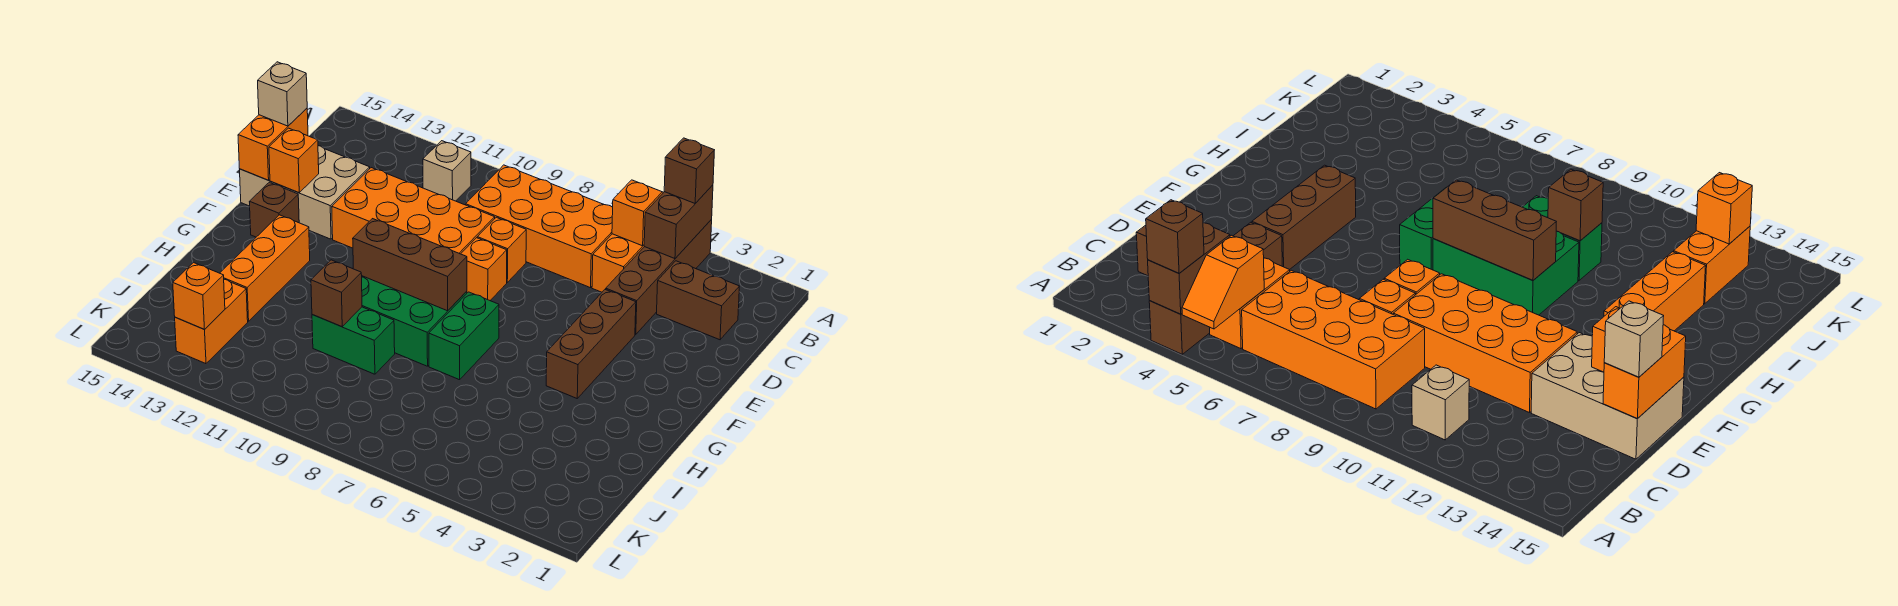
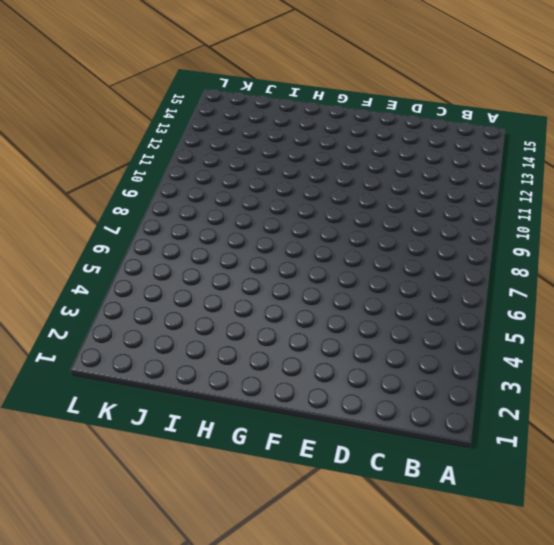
none -> brown 1x4 brick [606,220,712,335]
none -> orange 1x2 brick [592,234,644,292]
none -> orange 2x4 brick [466,165,613,288]

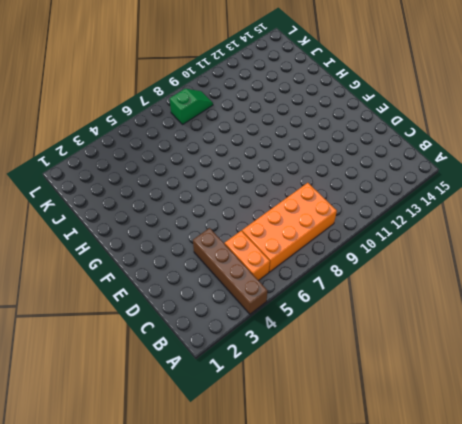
green 1x2 slope [170,89,213,124] -> none
none -> tan 1x1 brick [423,141,471,201]
none -> brown 1x2 brick [657,261,740,340]
none -> orange 1x1 brick [477,217,526,282]

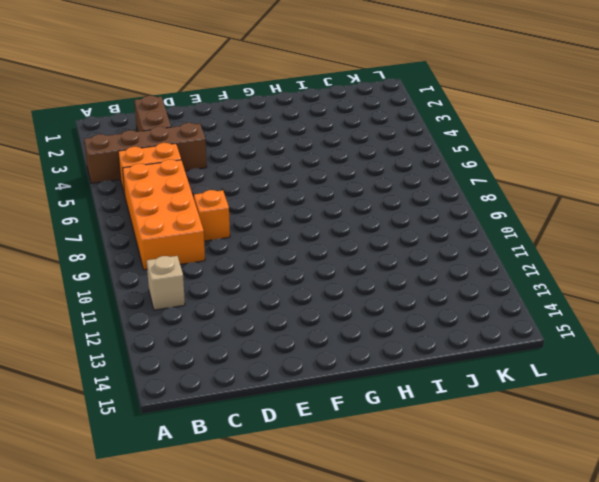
none -> orange 2x4 brick [332,168,495,254]
none -> tan 2x3 brick [240,146,370,239]
none -> brown 1x3 brick [546,289,636,398]

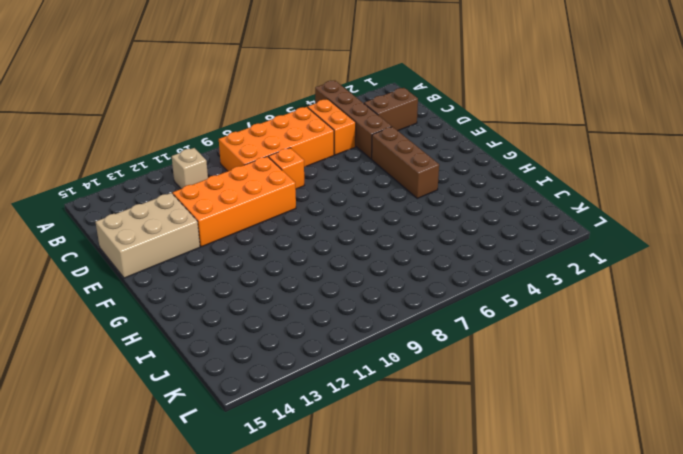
none -> orange 1x1 brick [461,238,507,300]
none -> brown 1x1 brick [249,182,299,237]
none -> green 1x2 brick [429,292,499,380]

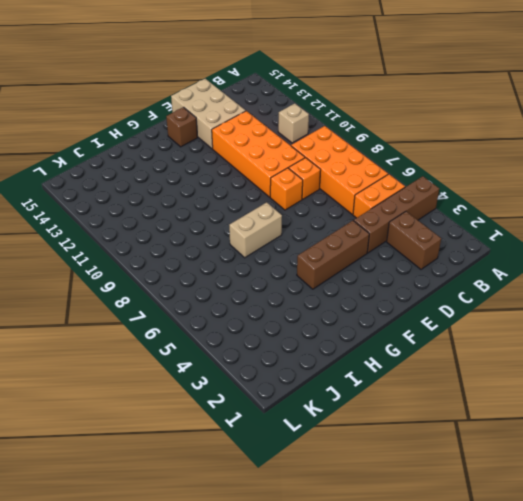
tan 1x2 brick [229,202,282,258] -> green 1x2 brick [429,292,499,380]
none -> green 2x3 brick [362,276,467,366]
none -> orange 1x3 brick [220,215,310,321]
none -> green 1x2 brick [312,307,395,374]

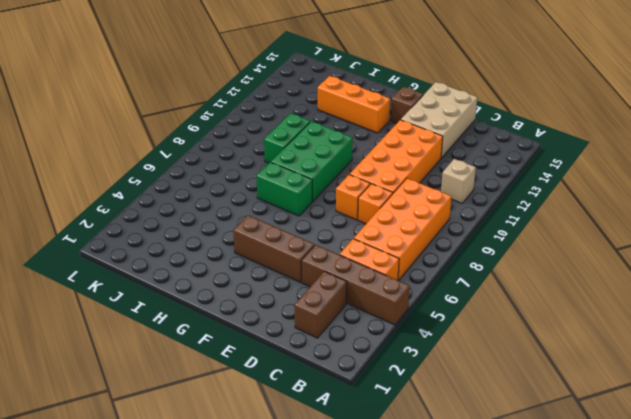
none -> orange 1x2 brick [175,279,248,364]
none -> brown 1x2 brick [644,185,713,259]
none -> orange 1x2 slope [612,180,664,246]

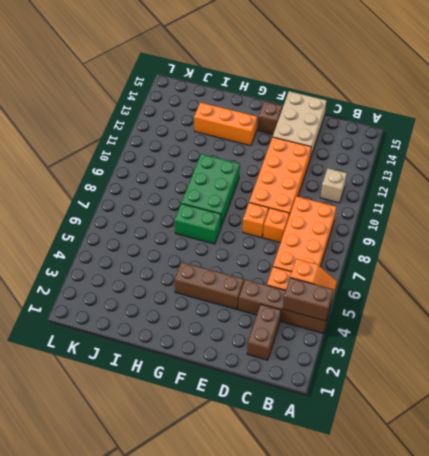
none -> green 1x2 brick [312,307,395,374]
none -> orange 1x2 brick [175,279,248,364]
none -> orange 1x2 brick [238,108,308,180]

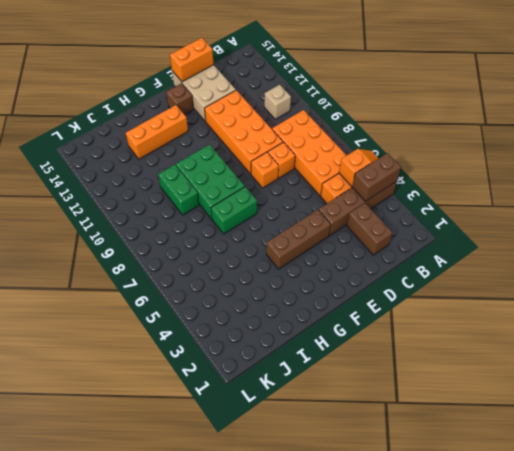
none -> orange 1x2 brick [175,279,248,364]
none -> orange 1x1 brick [269,128,319,193]
none -> brown 1x3 brick [353,219,467,311]

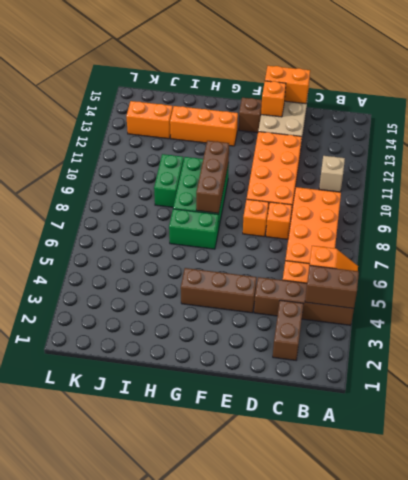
none -> brown 1x1 brick [311,260,362,327]
none -> orange 1x1 brick [173,263,225,329]
none -> brown 1x1 brick [664,138,714,203]

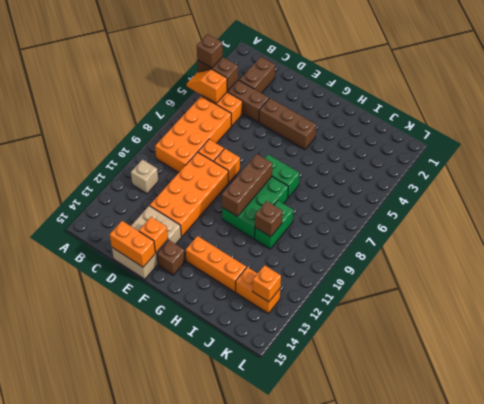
none -> tan 1x1 brick [258,62,307,126]

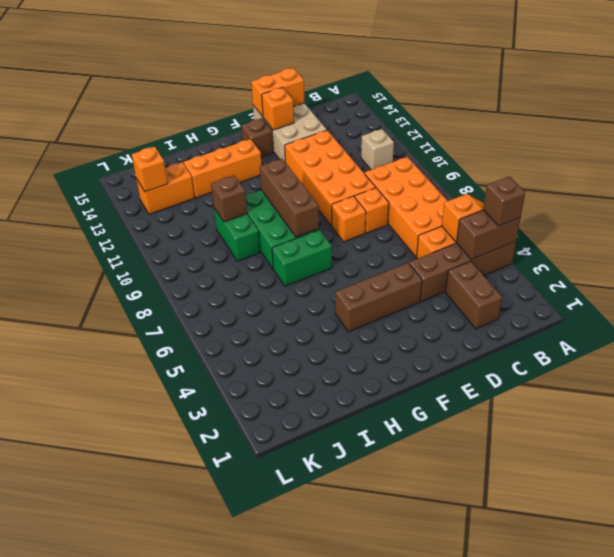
none -> tan 1x1 brick [258,62,307,126]

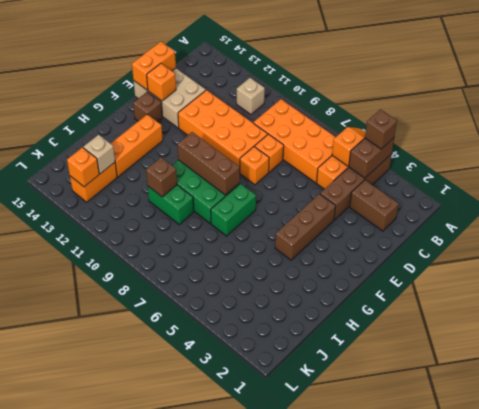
tan 1x1 brick [83,135,115,174] -> tan 1x1 brick moved to [258,62,307,126]

